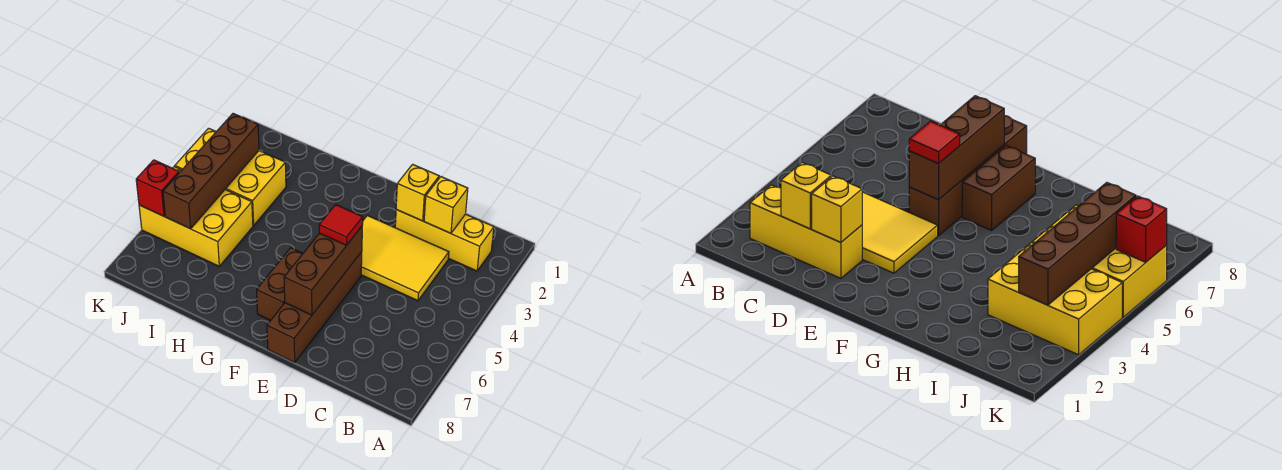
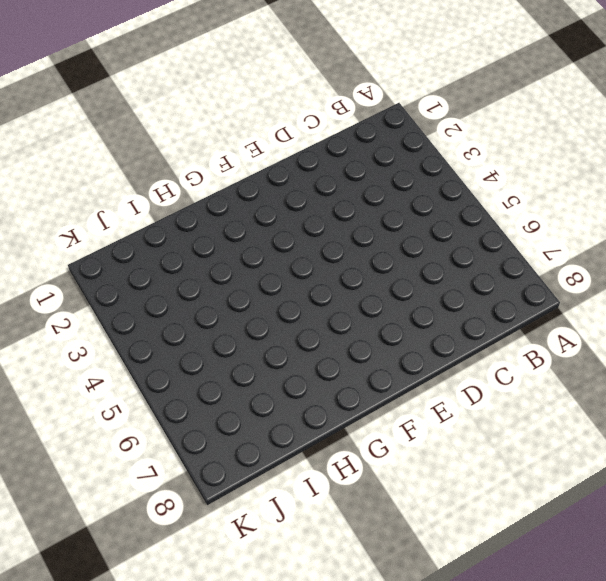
none -> yellow 1x3 brick [395,210,494,271]
none -> yellow 2x3 tile [361,215,449,301]
none -> brown 1x4 brick [267,252,362,363]

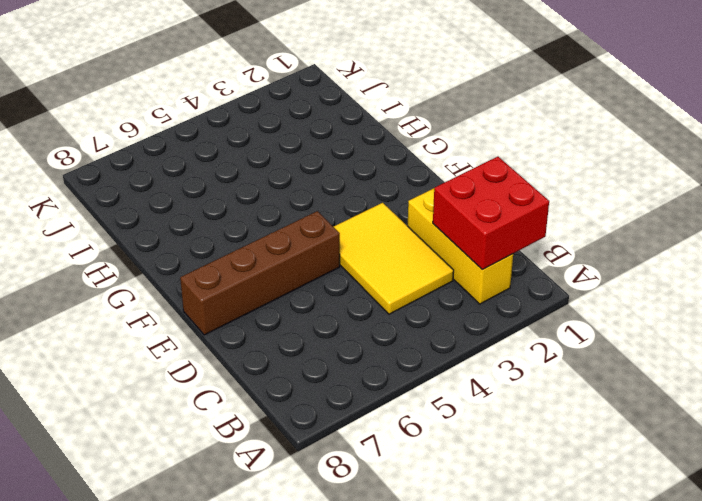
red 2x2 brick [433,157,549,270] -> yellow 1x1 brick [424,177,468,233]
none -> brown 1x2 brick [257,248,303,320]
none -> yellow 2x3 brick [175,128,286,225]
none -> yellow 2x3 brick [139,167,253,266]

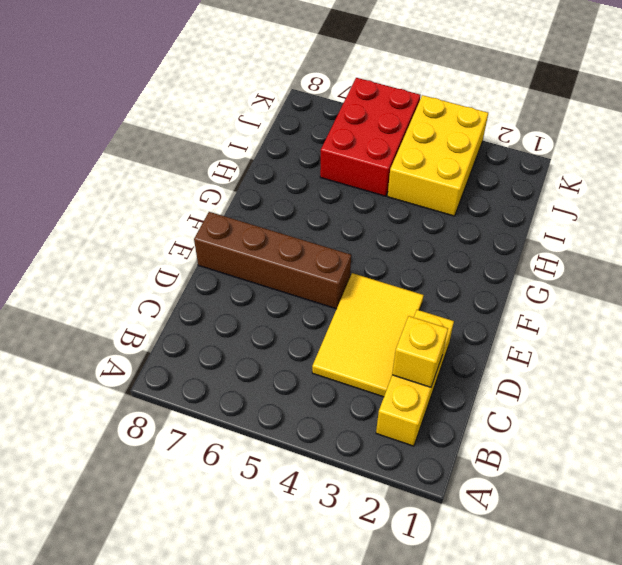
red 2x3 brick [320,78,420,196] -> yellow 2x3 brick [139,167,253,266]
none -> brown 1x2 brick [257,248,303,320]
none -> yellow 1x1 brick [396,164,439,221]
none -> brown 1x3 brick [284,227,362,315]

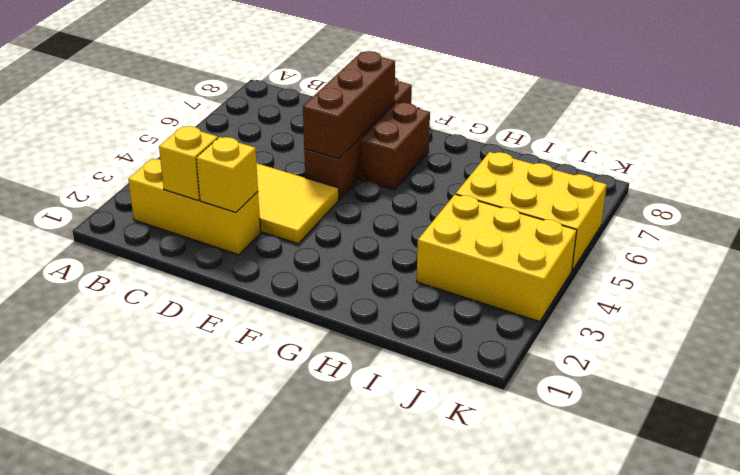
none -> brown 1x4 brick [163,114,259,229]
none -> red 1x1 brick [136,160,179,216]
none -> red 1x1 tile [319,205,363,245]

